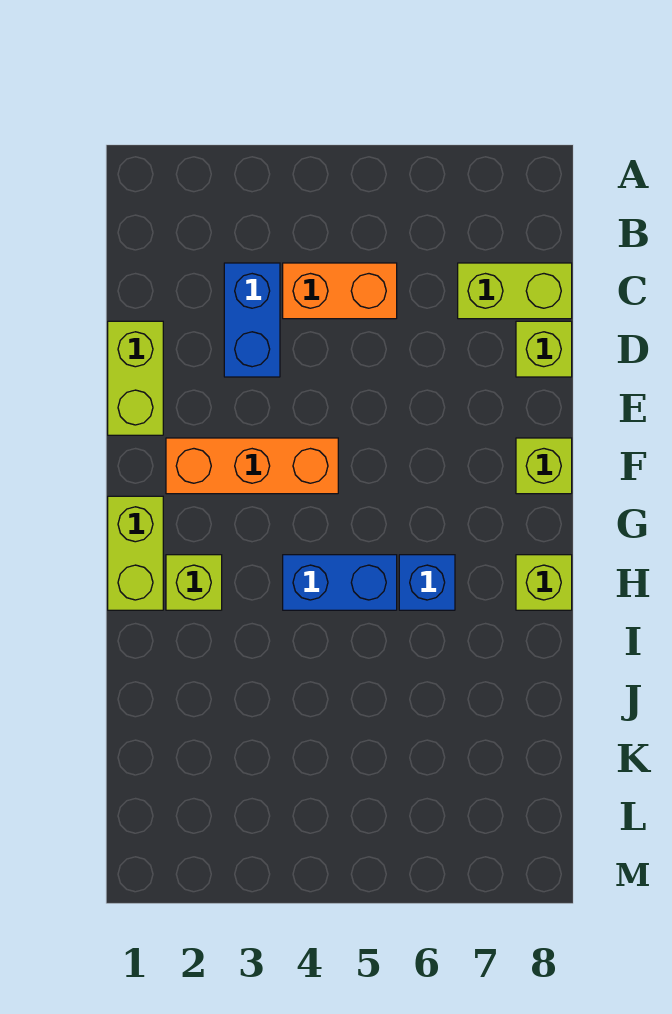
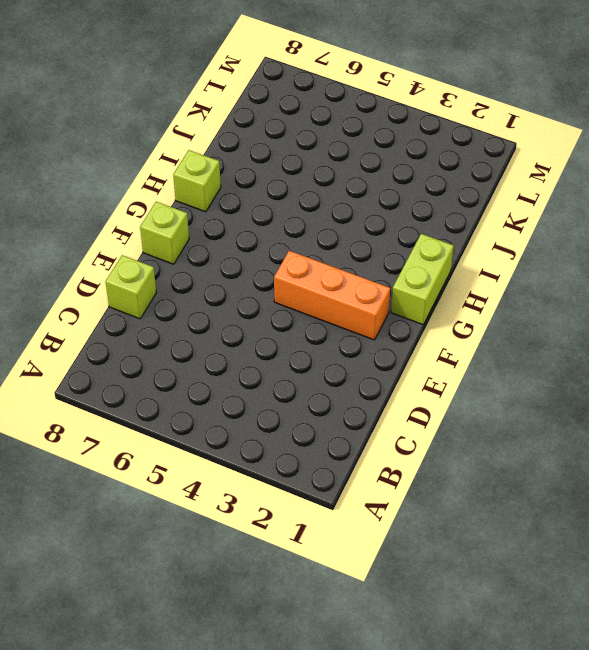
none -> blue 1x2 brick [224,263,280,377]
none -> orange 1x2 brick [283,263,397,319]
none -> lime 1x2 brick [458,263,572,319]

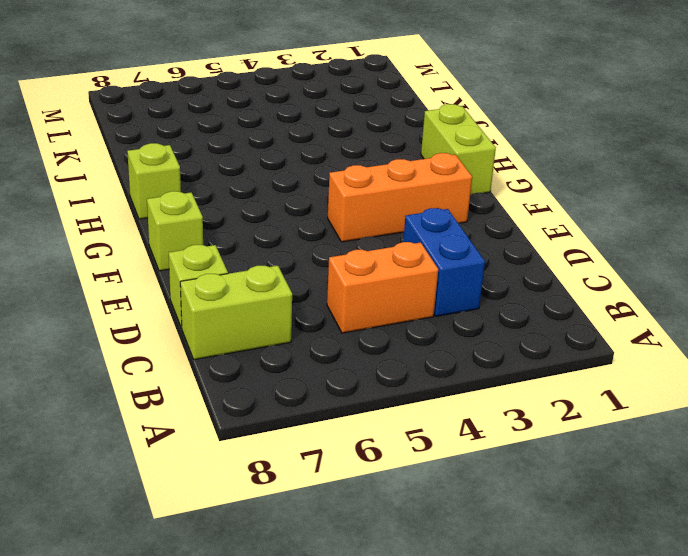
none -> lime 1x2 brick [108,321,163,435]
none -> lime 1x1 brick [166,555,222,610]
none -> blue 1x2 brick [283,555,397,610]

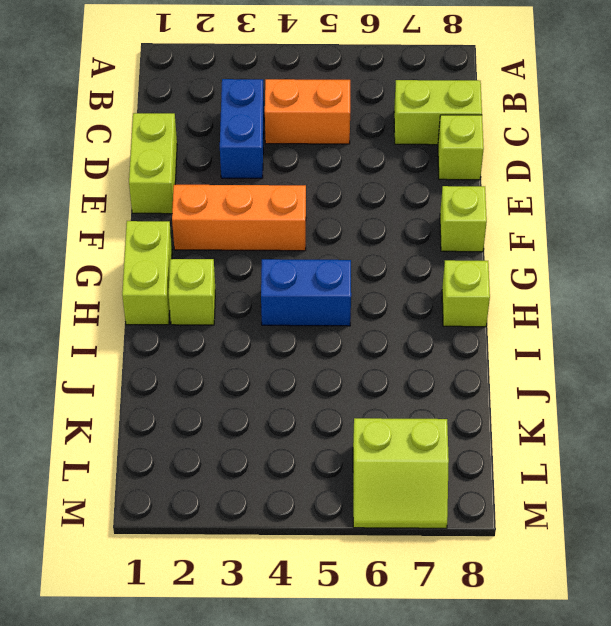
lime 2x2 slope [353,418,449,528] -> none
none -> blue 1x1 brick [399,555,455,610]

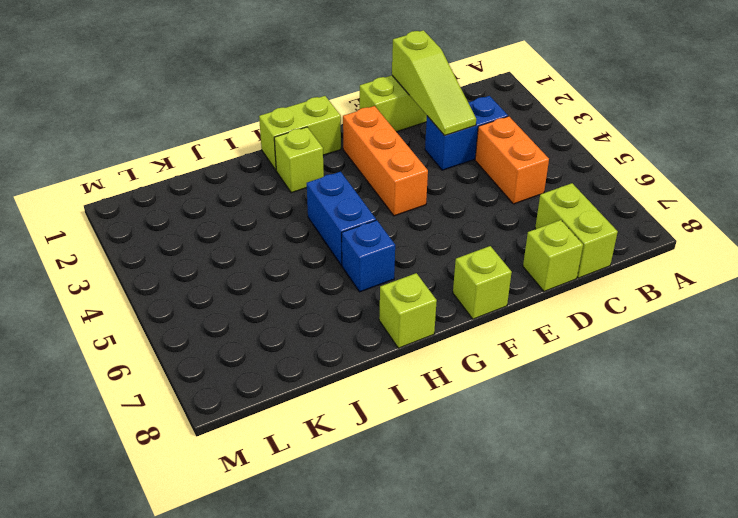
lime 1x3 slope [392,30,476,136] -> none

